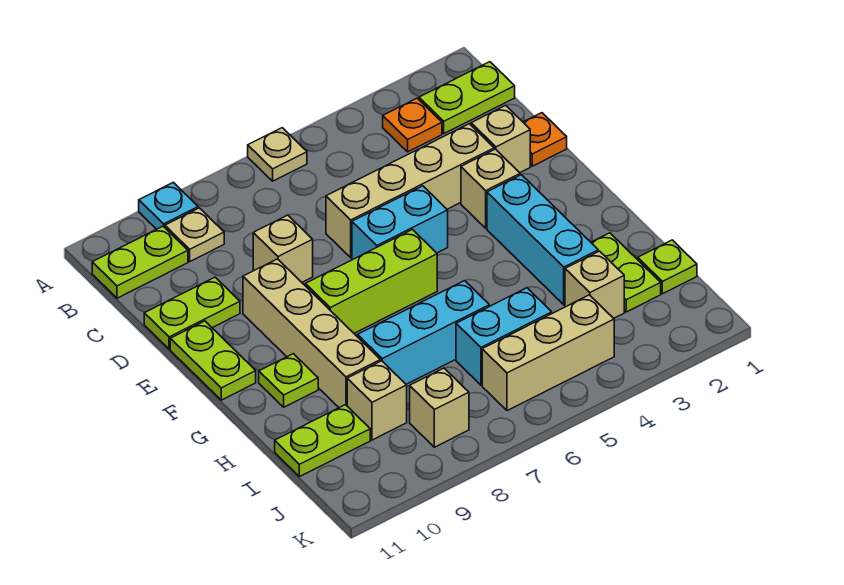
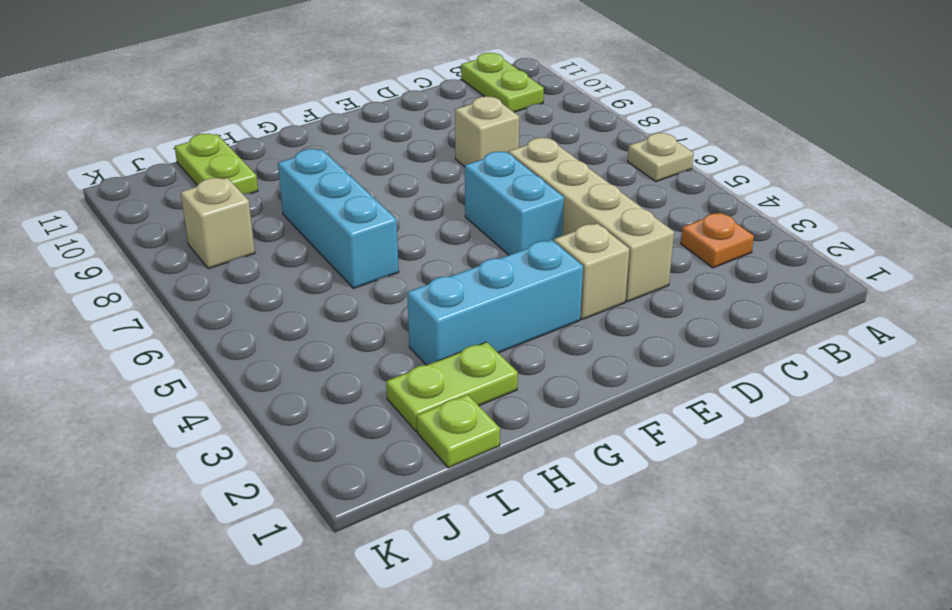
none -> cyan 1x1 plate [139,182,198,229]
none -> lime 1x2 plate [419,62,515,133]
none -> tan 1x1 plate [165,208,224,261]

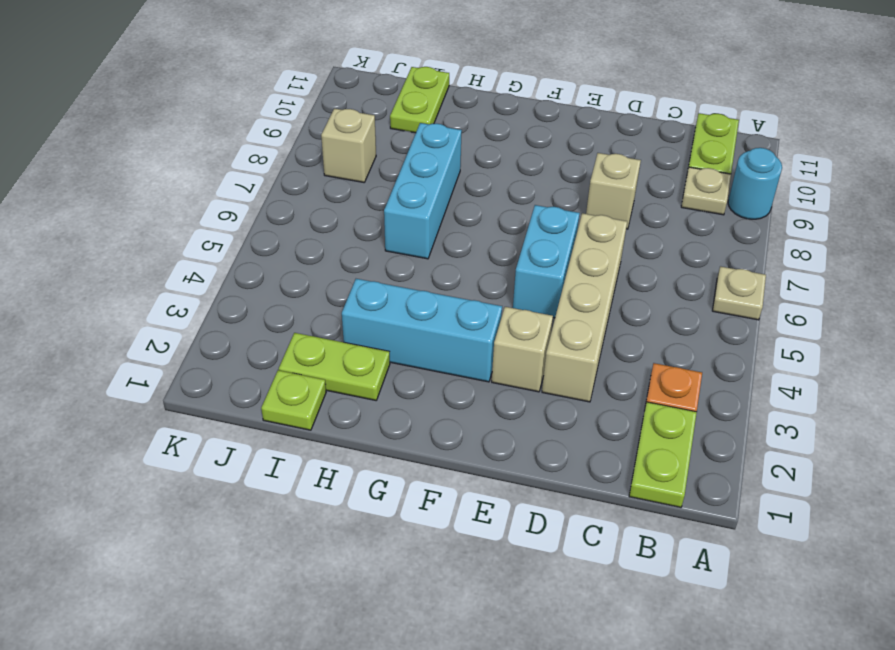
cyan 1x1 round brick [728,148,782,219] -> cyan 1x1 plate [139,182,198,229]
none -> orange 1x1 plate [523,113,567,166]
none -> tan 1x1 brick [471,105,530,173]
none -> lime 1x2 plate [144,277,240,349]

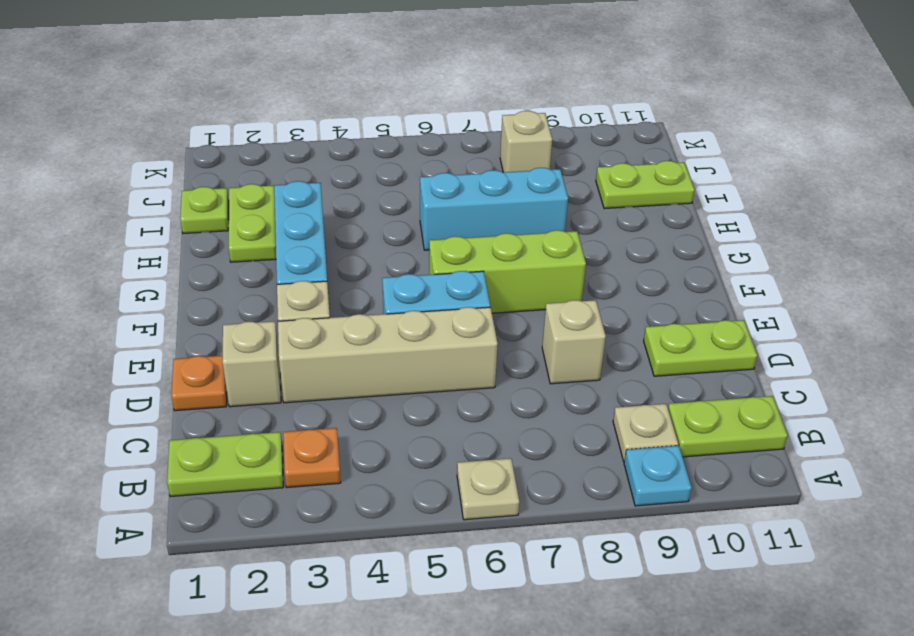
none -> tan 1x4 brick [243,259,381,408]
none -> lime 1x2 plate [170,321,256,400]
none -> lime 1x1 plate [259,354,318,407]

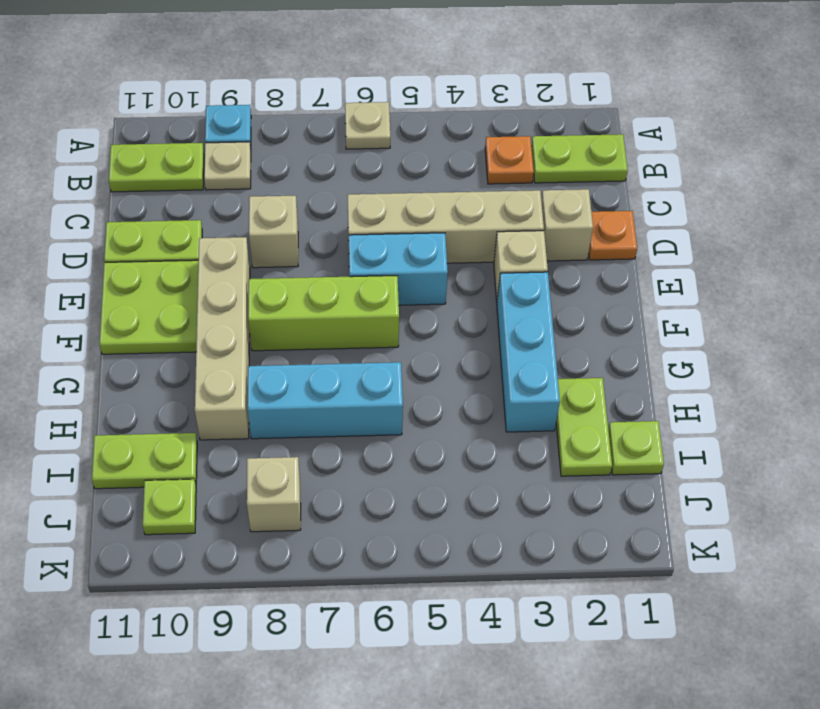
lime 2x2 plate [99,260,198,354] -> lime 1x2 plate [170,321,256,400]
lime 1x1 plate [143,479,196,535] -> lime 1x1 plate moved to [259,354,318,407]
none -> tan 1x1 brick [565,251,624,318]
none -> cyan 1x2 brick [456,288,552,385]
none -> tan 1x1 brick [347,361,407,440]

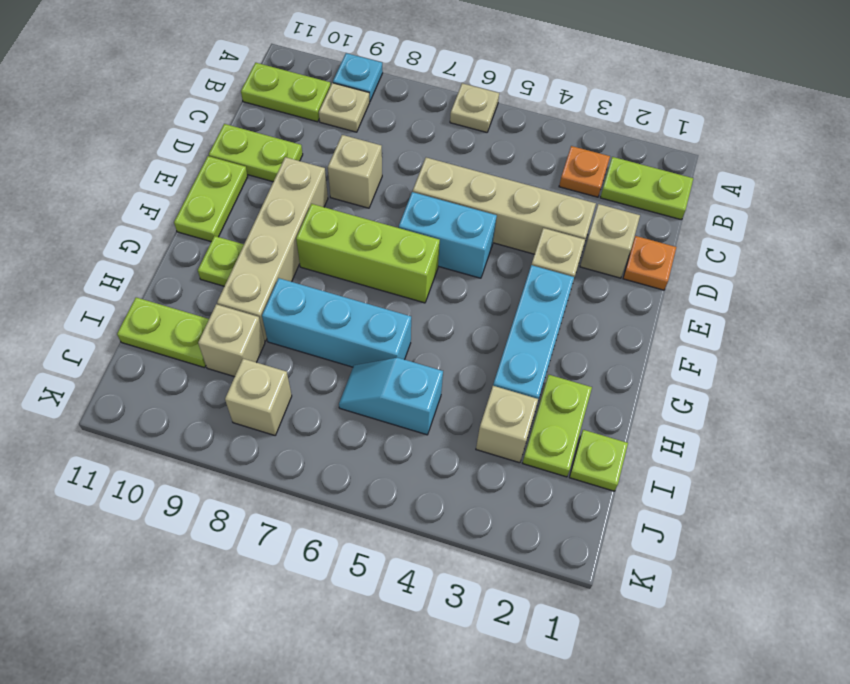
cyan 1x2 slope [339,358,443,435] -> cyan 1x2 brick [456,288,552,385]
none -> tan 1x3 brick [482,295,614,411]

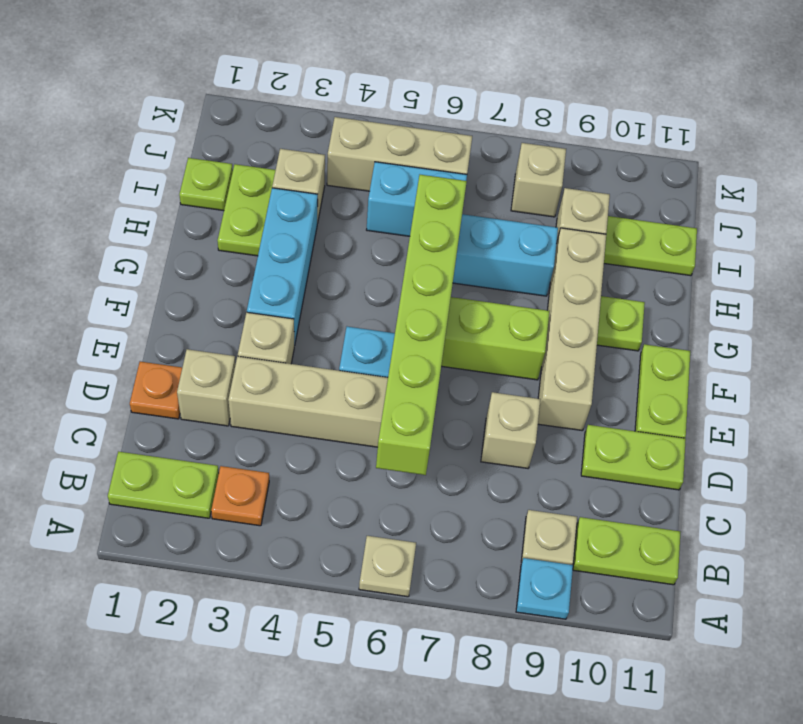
lime 1x6 brick [376,175,467,475] -> none

